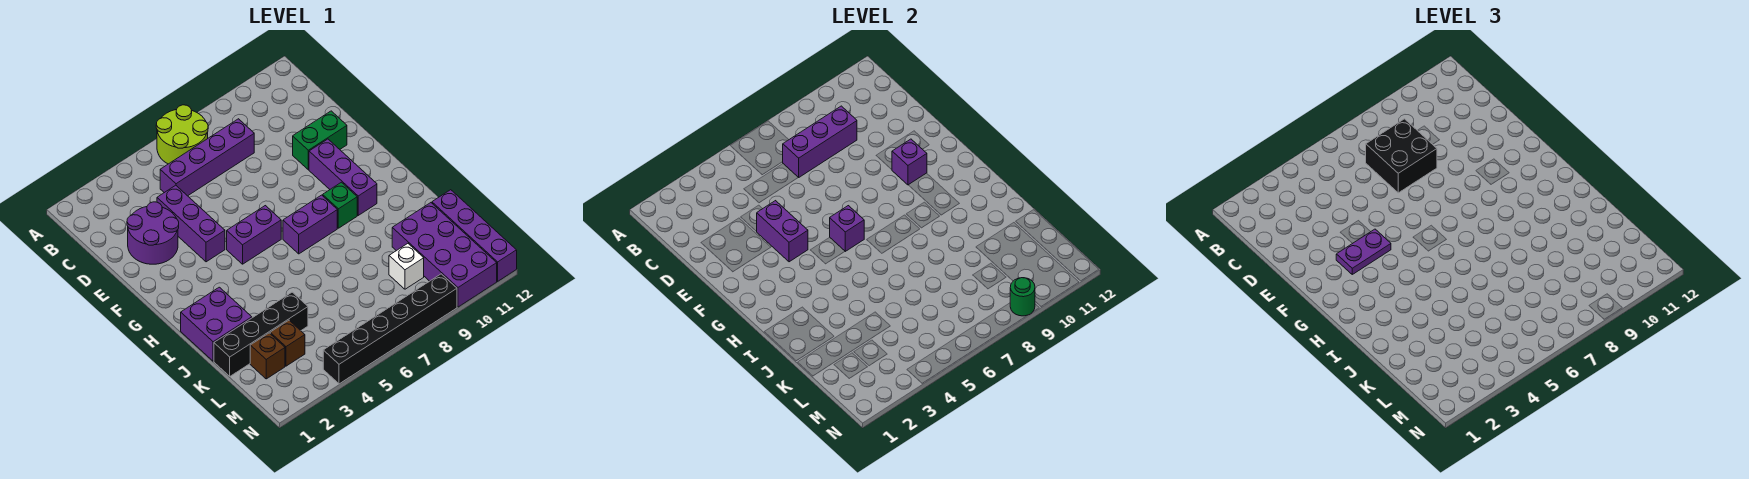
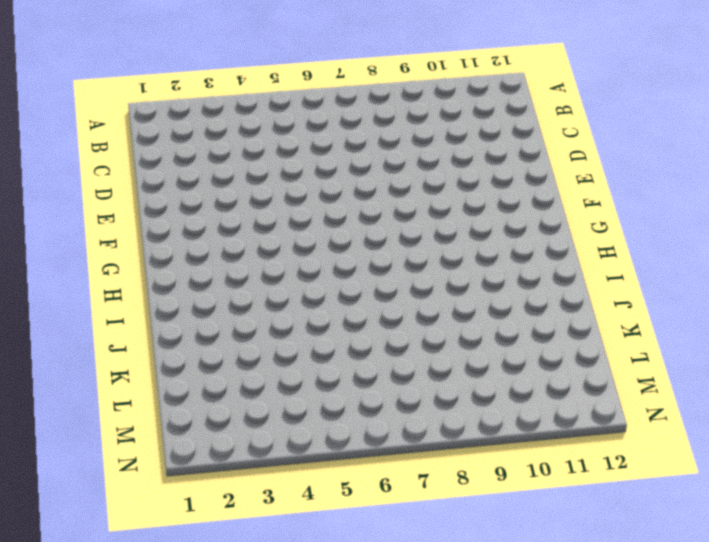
none -> lime 2x2 round brick [156,105,208,164]
none -> purple 1x4 brick [160,119,254,196]
none -> purple 2x2 round brick [127,202,179,264]

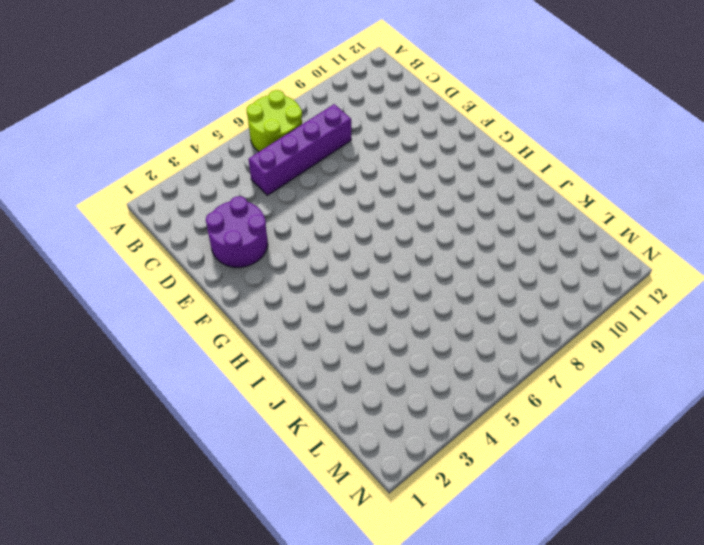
none -> purple 1x3 brick [157,185,225,262]
none -> green 1x2 brick [293,111,347,170]
none -> purple 1x3 brick [309,139,377,215]

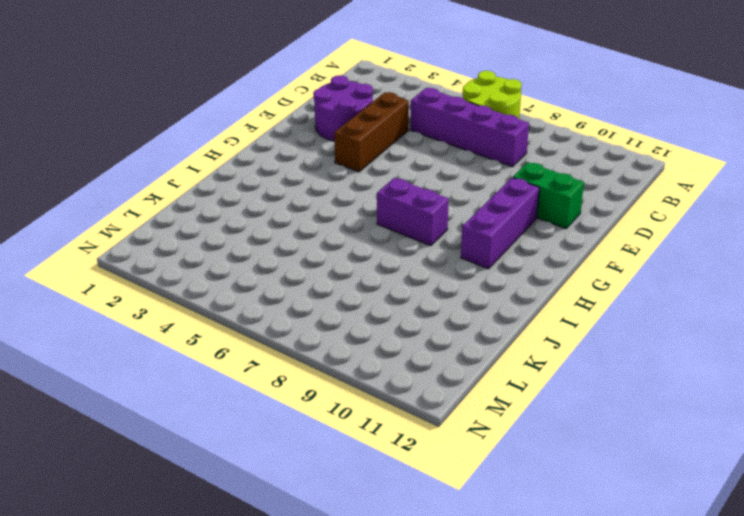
brown 1x3 brick [334,92,409,172] -> purple 1x3 brick [157,185,225,262]
none -> purple 1x2 brick [227,206,281,264]
none -> green 1x1 brick [323,182,357,228]
none -> purple 2x2 brick [181,287,252,361]

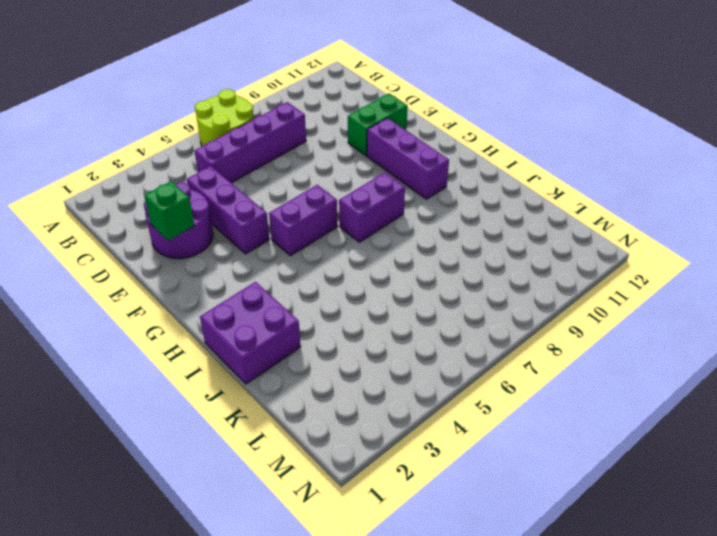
green 1x1 brick [144,181,194,240] -> green 1x1 brick moved to [323,182,357,228]
none -> black 1x4 brick [214,292,308,376]
none -> purple 2x4 brick [392,203,497,307]
none -> purple 1x4 brick [432,190,517,281]

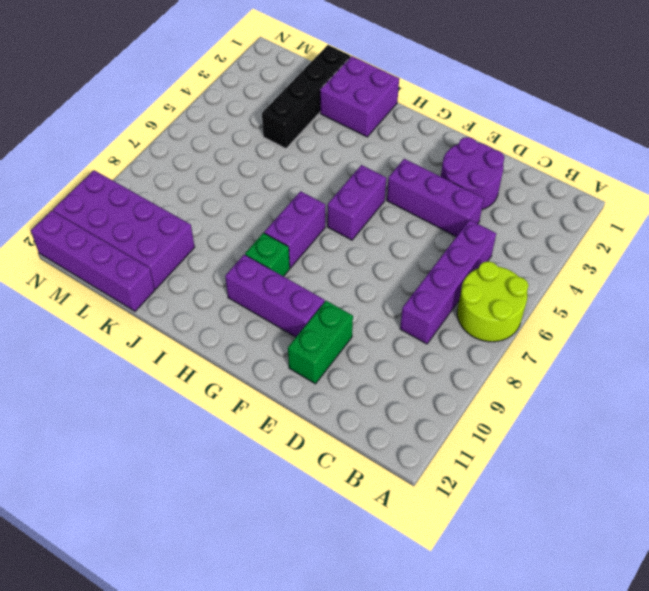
none -> brown 1x1 brick [250,333,285,379]
none -> brown 1x1 brick [270,320,305,366]
none -> white 1x1 brick [389,244,424,289]

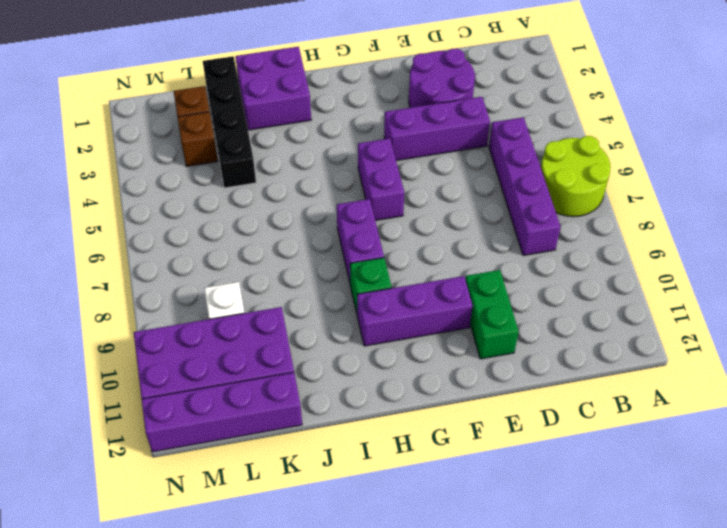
none -> black 1x6 brick [323,274,457,384]
none -> purple 1x3 brick [783,106,857,178]
none -> purple 1x2 brick [756,201,808,262]

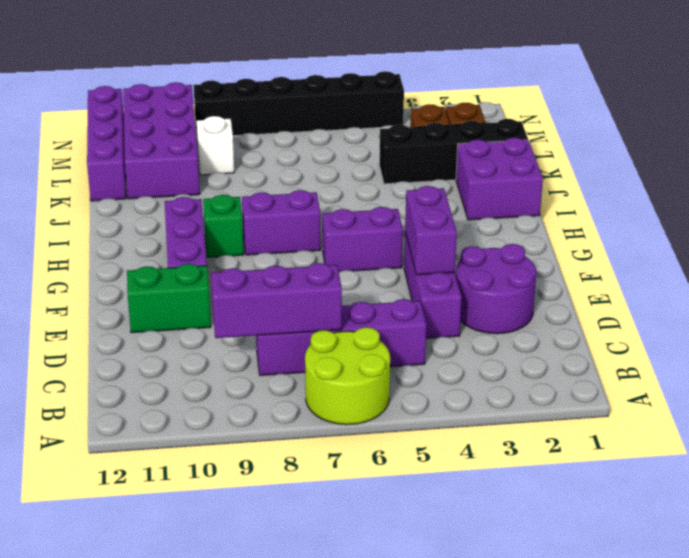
none -> purple 1x1 brick [892,139,927,185]
none -> purple 1x1 brick [830,206,864,251]
none -> green 1x1 round brick [1010,278,1035,316]

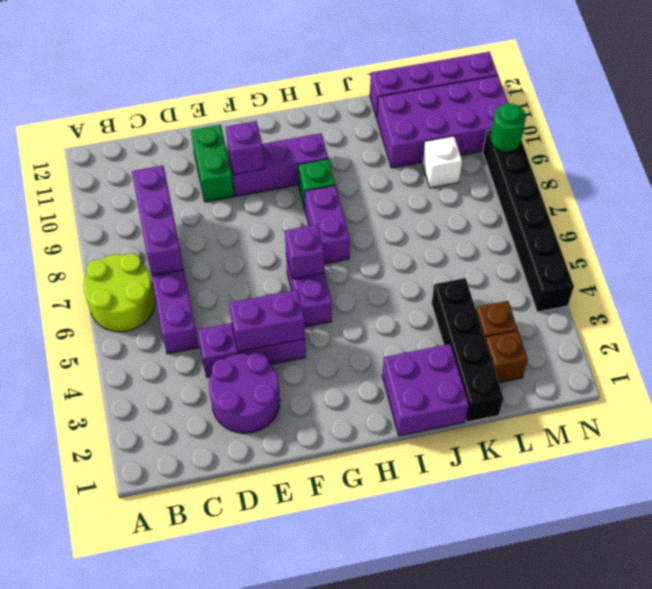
none -> black 2x2 brick [1366,119,1437,193]
none -> purple 1x2 plate [1336,229,1391,274]

